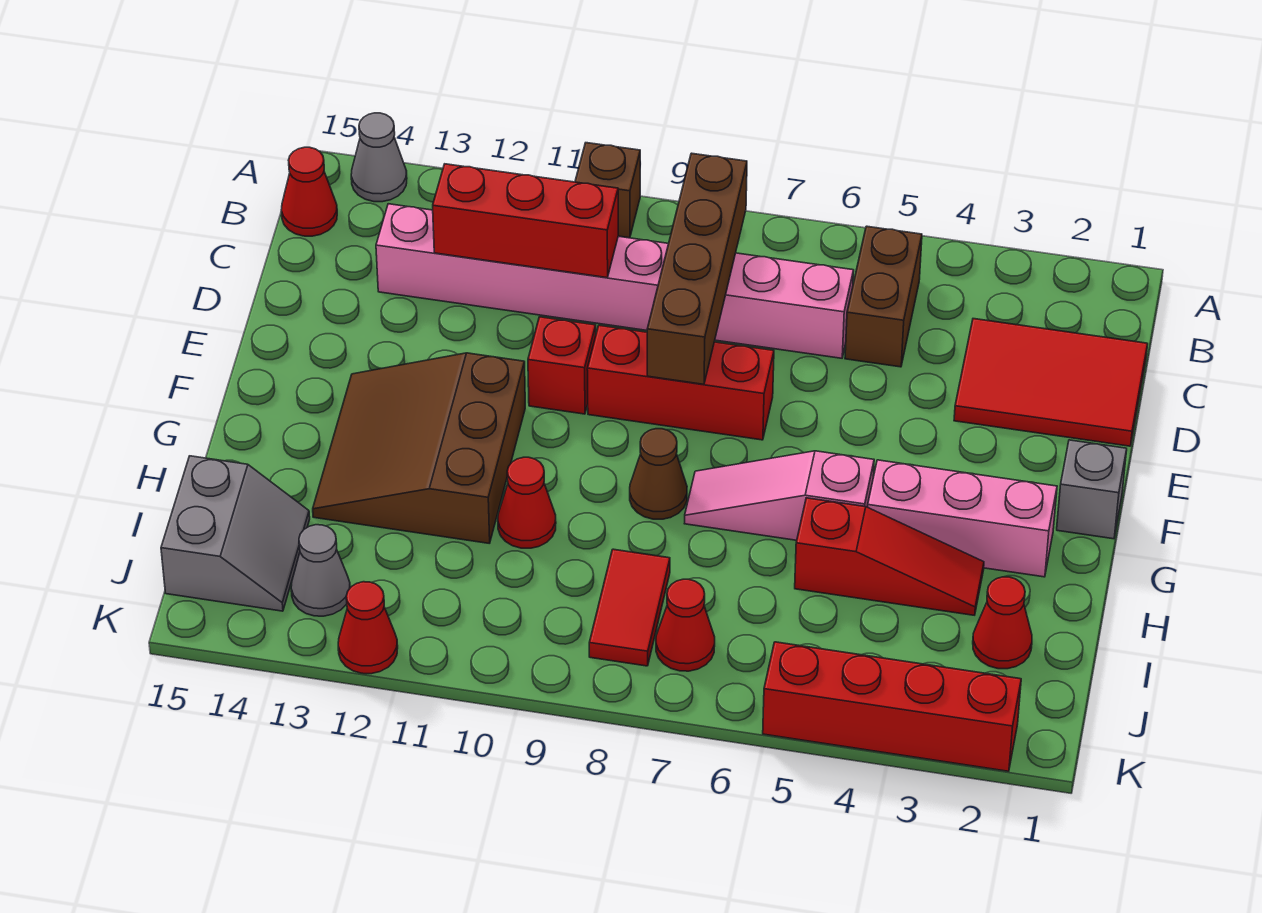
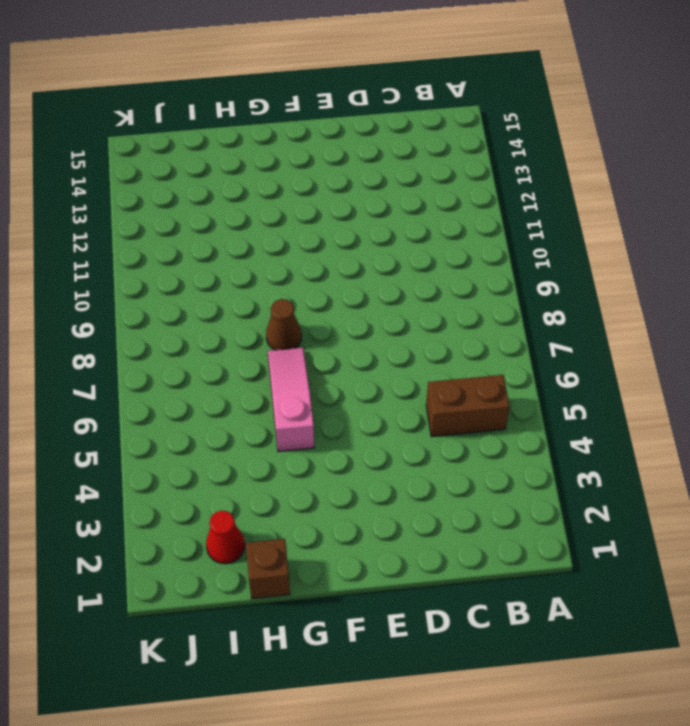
brown 1x1 brick [246,539,290,599] -> brown 1x1 brick moved to [575,143,640,238]
none -> grey 1x1 cone [351,113,407,202]
none -> red 1x1 cone [281,147,337,236]
none -> red 2x3 tile [954,319,1148,446]

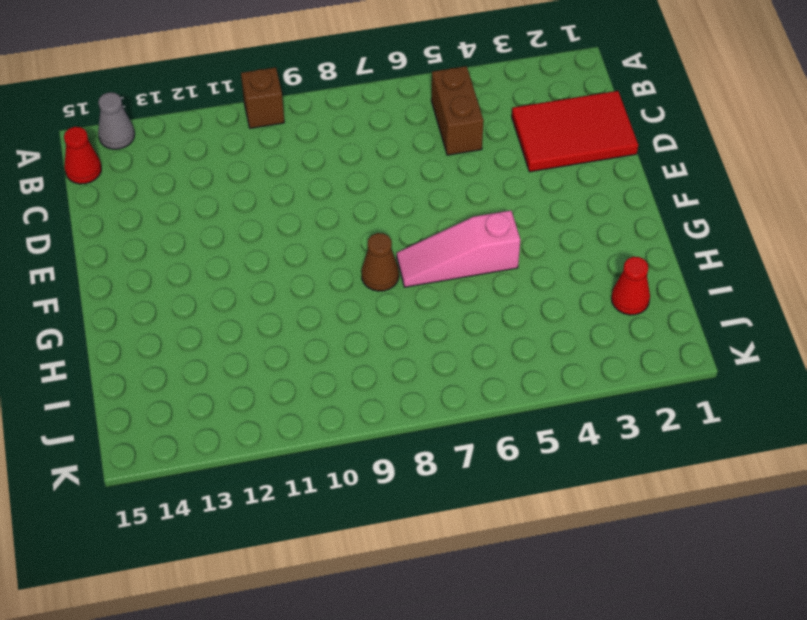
none -> pink 1x8 brick [376,204,854,358]
none -> red 1x3 brick [587,325,774,440]
none -> red 1x1 brick [528,317,596,414]

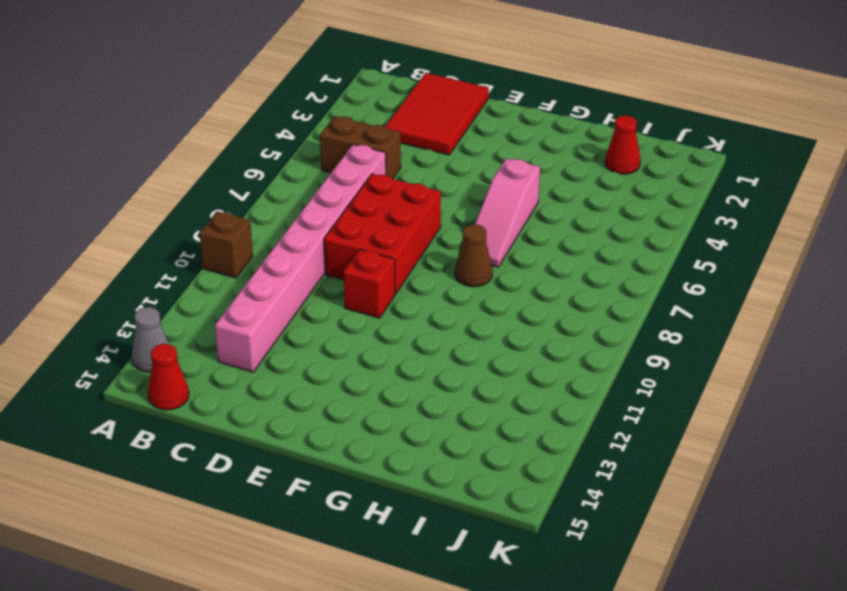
red 2x3 brick [324,174,441,294] -> red 1x3 brick [587,325,774,440]
none -> grey 1x1 brick [1057,440,1127,539]
none -> brown 3x3 slope [313,353,525,544]
none -> pink 1x3 brick [868,460,1057,577]

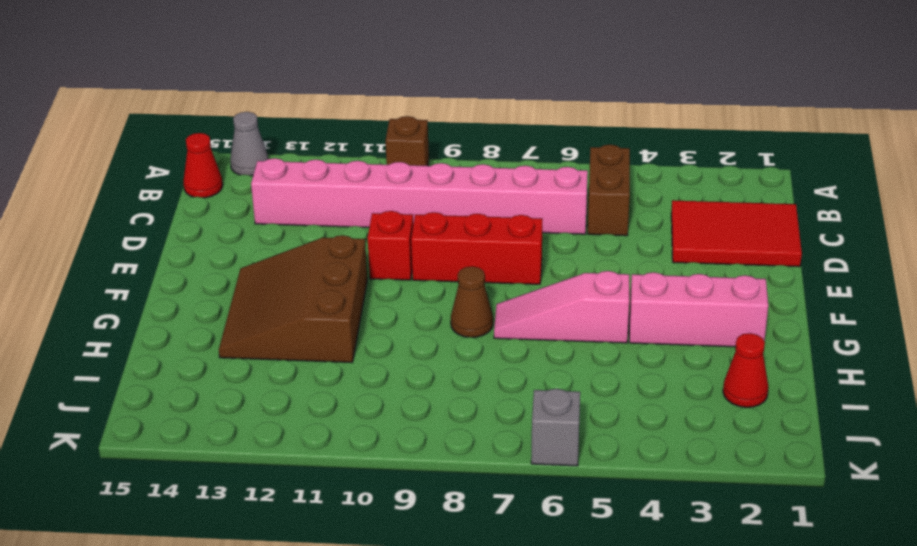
grey 1x1 brick [531,389,580,466] -> grey 1x1 brick moved to [1057,440,1127,539]
none -> red 1x3 slope [795,498,984,615]
none -> red 1x1 cone [498,457,556,548]
none -> red 1x2 tile [589,549,670,666]

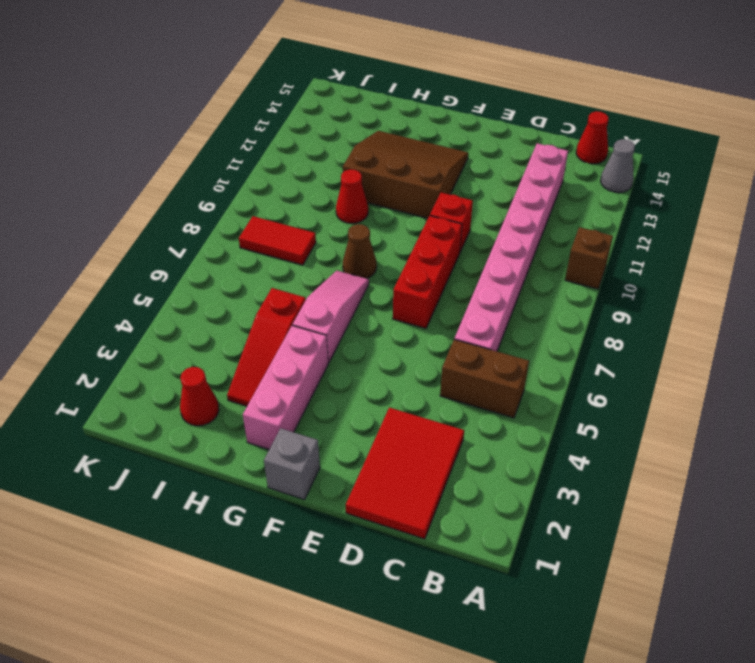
none -> grey 2x2 slope [161,456,310,611]
none -> red 1x1 cone [656,579,715,671]
none -> grey 1x1 cone [291,525,350,616]

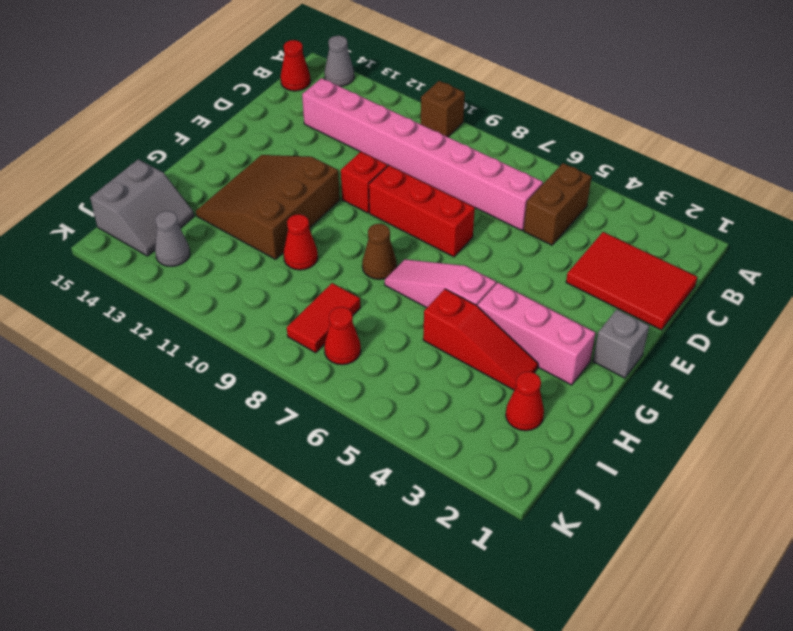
none -> red 1x4 brick [763,642,1021,771]
none -> red 1x1 cone [338,582,398,674]
none -> brown 1x4 brick [647,153,747,384]

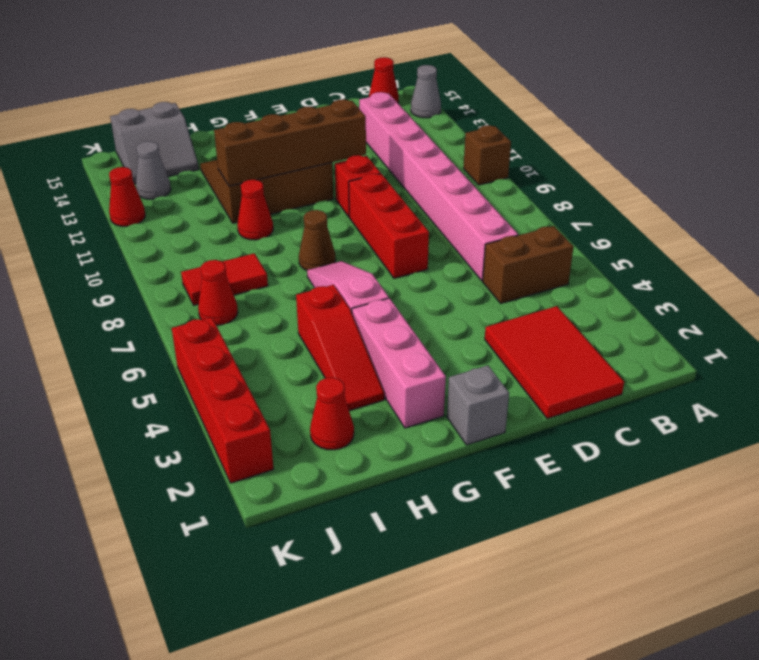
brown 1x4 brick [214,99,366,186] -> brown 1x4 brick moved to [647,153,747,384]
none -> red 1x3 brick [433,164,618,278]

